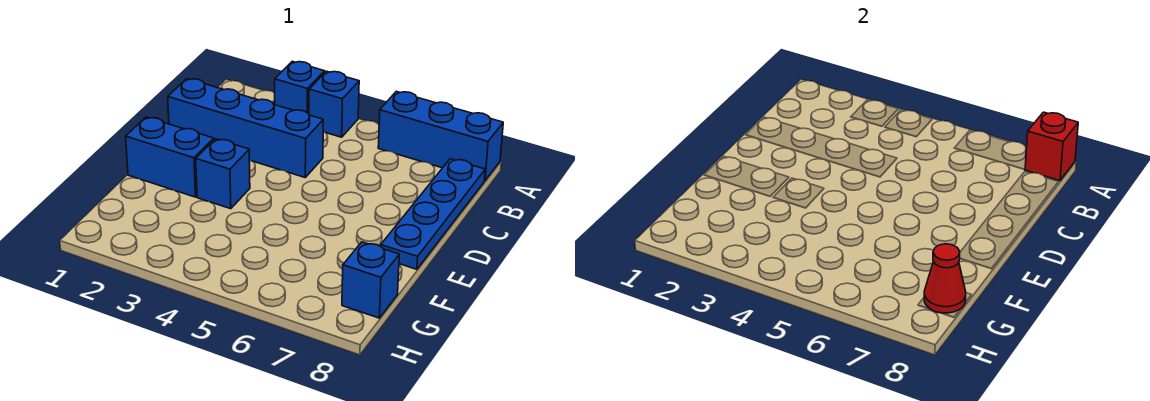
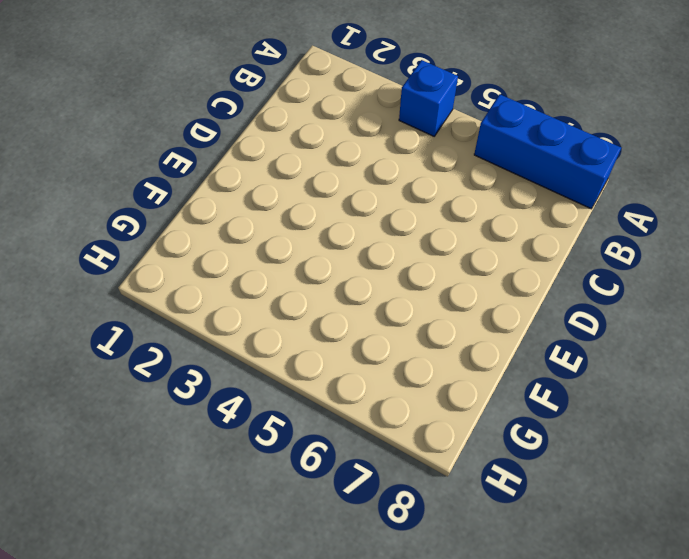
none -> blue 1x1 brick [275,61,325,114]
none -> blue 1x4 plate [381,159,485,269]

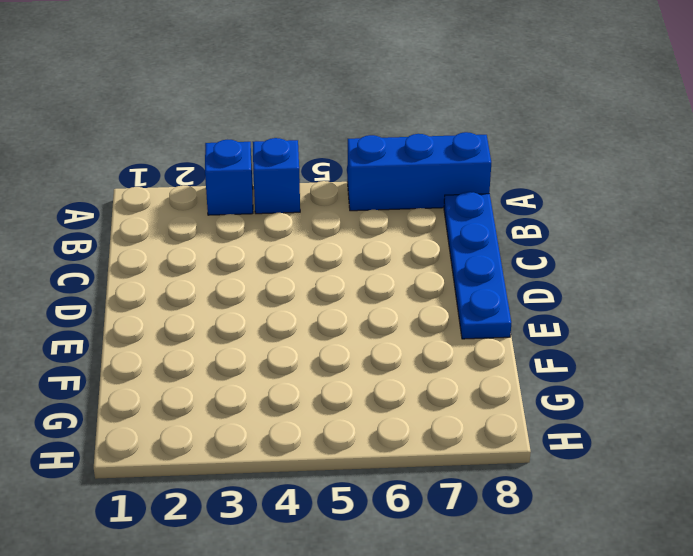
none -> blue 1x4 brick [168,79,323,177]
none -> blue 1x2 brick [126,117,214,197]

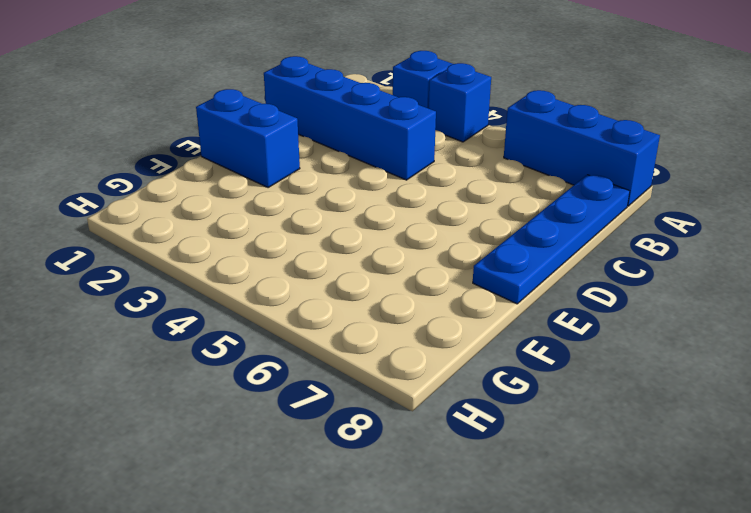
none -> blue 1x1 brick [196,139,250,209]
none -> blue 1x1 brick [342,242,399,318]

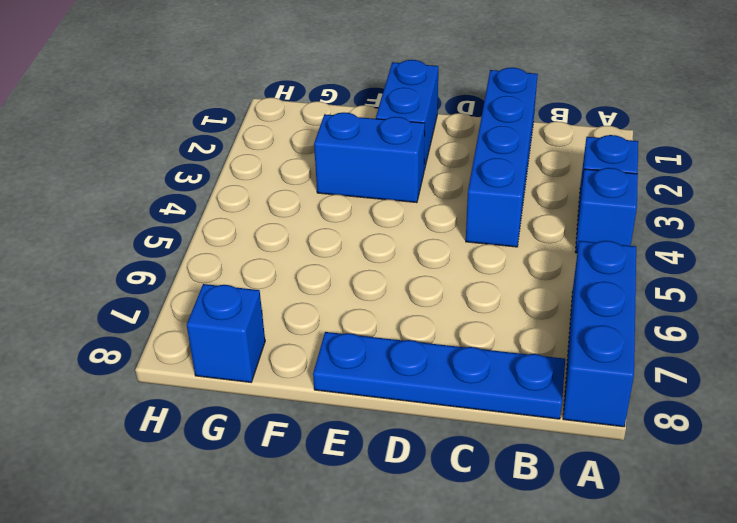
blue 1x2 brick [314,112,425,203] -> blue 1x1 brick [196,139,250,209]
none -> red 1x1 brick [1025,112,1078,181]
none -> red 1x1 cone [924,244,966,313]

